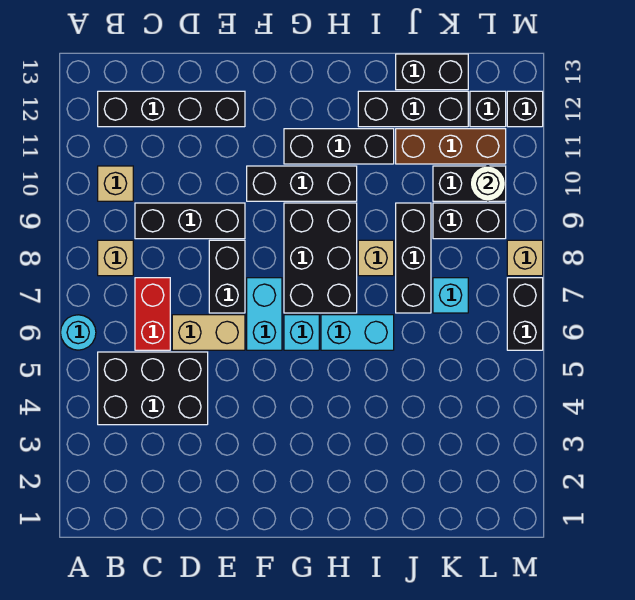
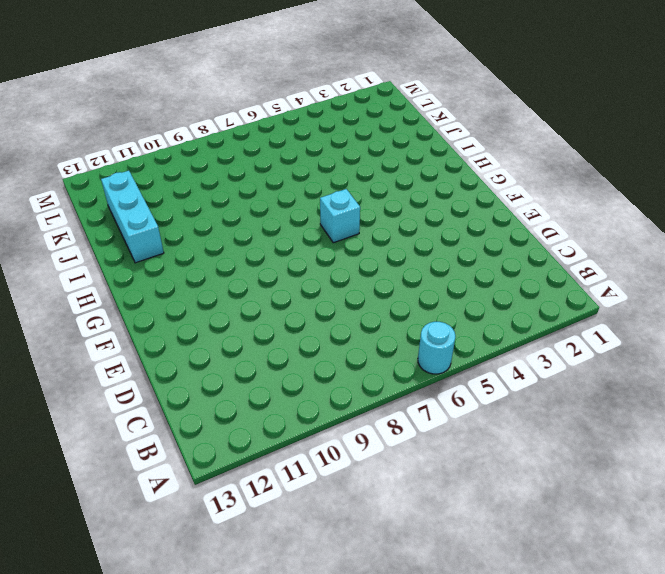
cyan 1x3 brick [101,171,164,263] -> black 1x3 brick [358,91,468,127]
none -> black 2x3 brick [98,352,208,425]
none -> tan 1x1 brick [98,240,133,276]
none -> tan 1x1 brick [98,166,133,201]

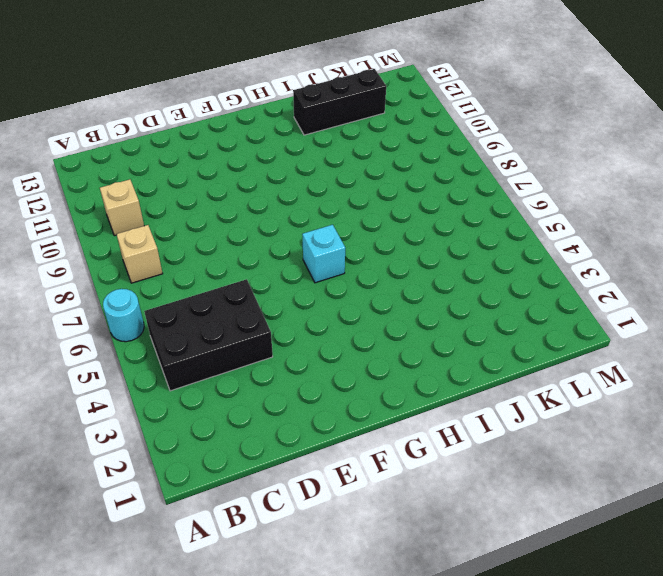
none -> black 1x4 brick [98,91,245,127]
none -> red 1x2 brick [135,278,170,350]
none -> black 1x3 brick [135,203,245,239]

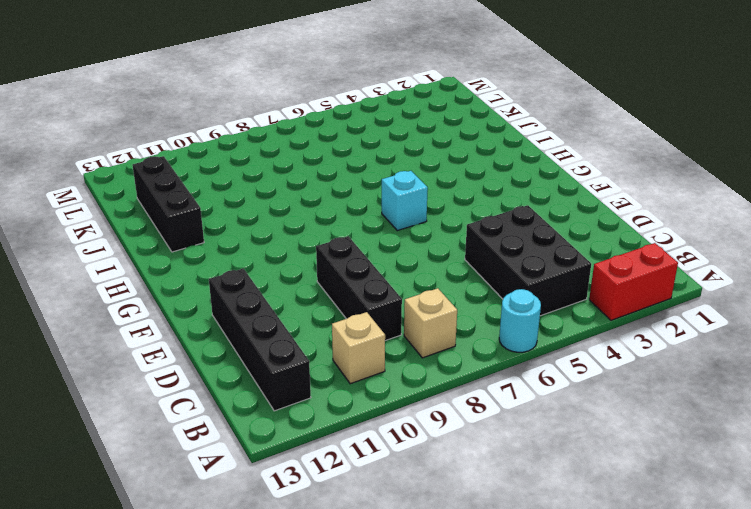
red 1x2 brick [589,243,678,320] -> red 1x2 brick moved to [135,278,170,350]
none -> tan 1x2 brick [172,315,245,350]
none -> black 1x2 brick [209,240,245,313]
none -> cyan 1x2 brick [247,278,282,350]

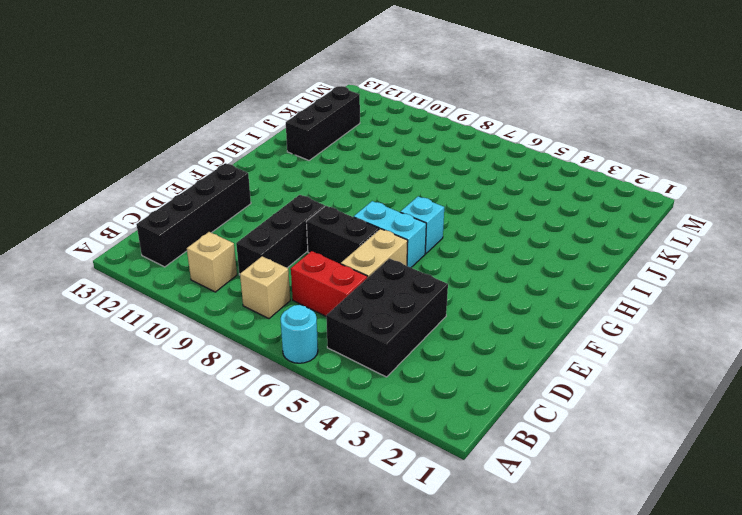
none -> black 1x3 brick [247,166,357,201]
none -> black 2x3 brick [284,203,357,313]
none -> black 1x3 brick [284,129,394,164]

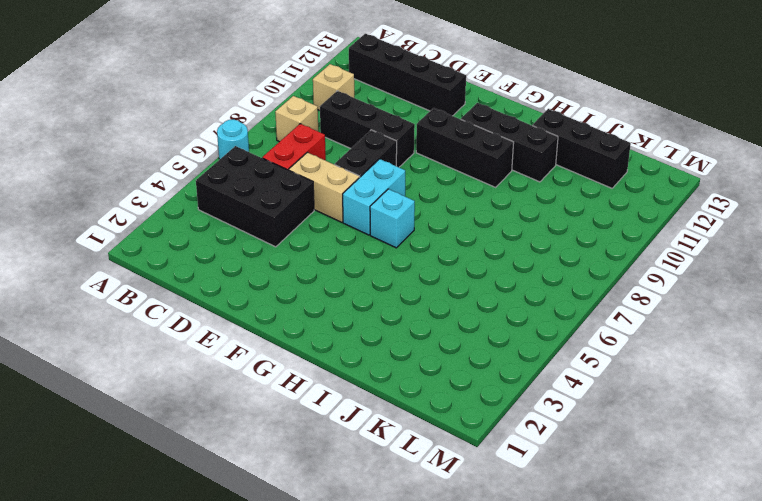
none -> black 2x3 brick [284,203,357,313]
none -> cyan 1x2 brick [321,315,394,350]
none -> tan 1x1 brick [358,240,394,276]

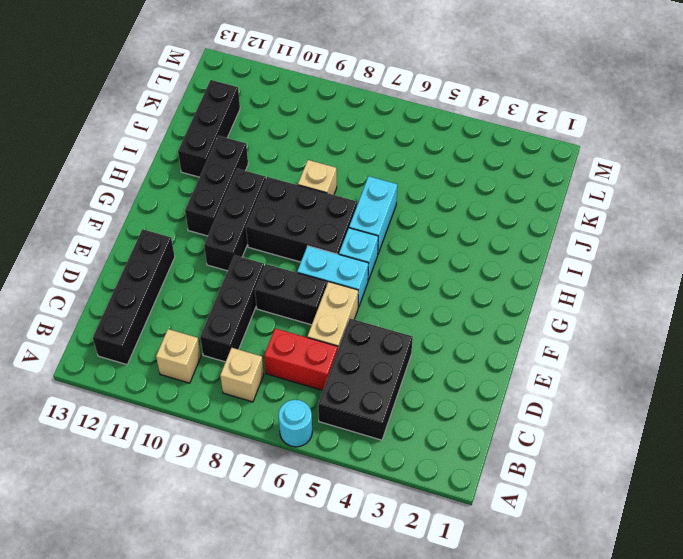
none -> black 1x3 brick [396,203,431,313]
none -> brown 1x3 brick [396,129,506,164]
none -> black 1x2 brick [396,54,468,90]

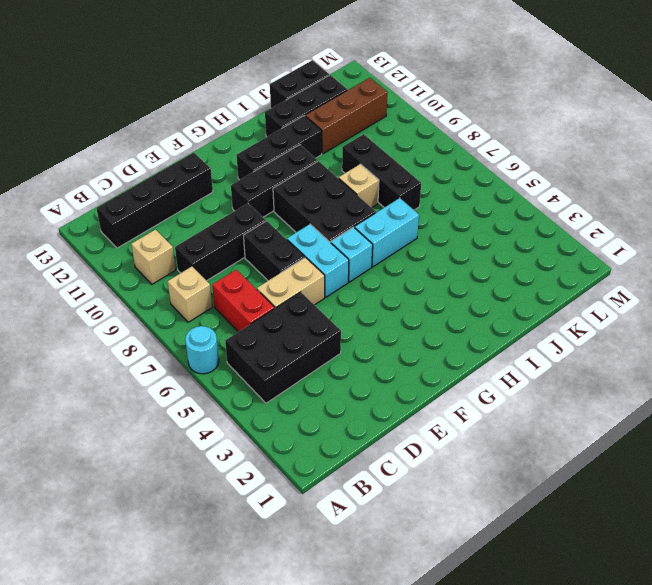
none -> cyan 1x1 brick [433,278,468,313]
none -> black 1x2 brick [433,203,506,239]
none -> black 1x2 brick [433,166,506,201]

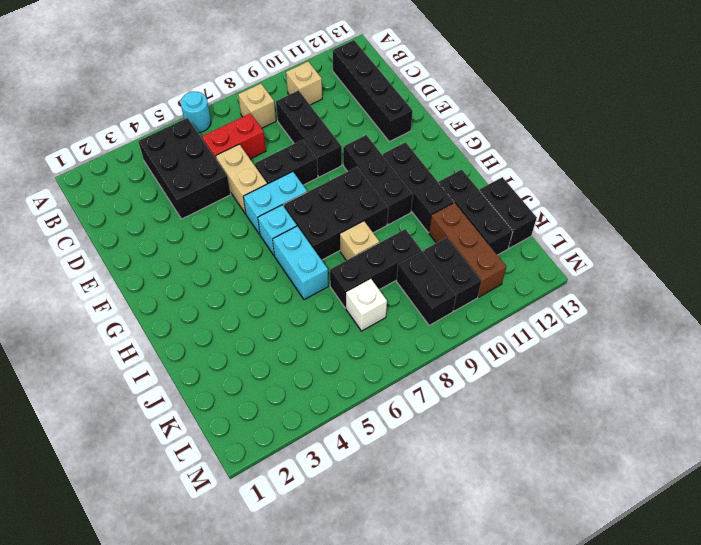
white 1x1 brick [346,279,387,331] -> cyan 1x1 brick [433,278,468,313]
none -> black 1x1 brick [470,91,506,127]
none -> black 1x2 brick [507,278,543,350]
none -> tan 1x1 brick [507,240,543,276]

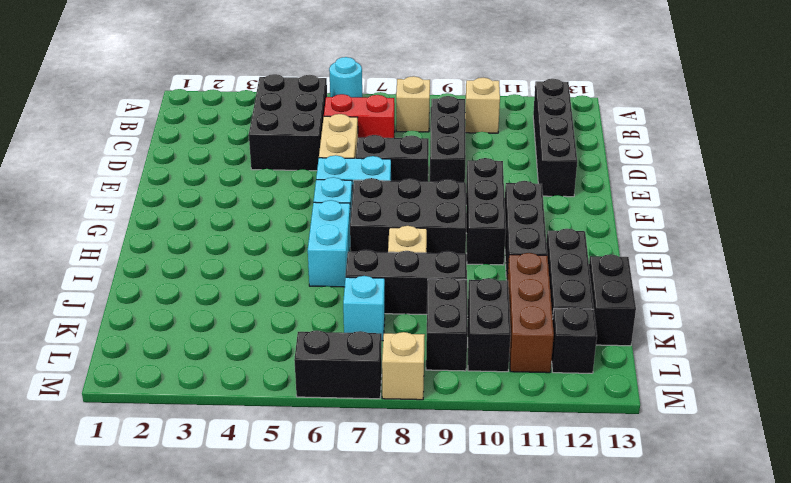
none -> black 1x1 brick [507,91,543,127]
none -> white 1x1 round brick [470,166,506,201]

